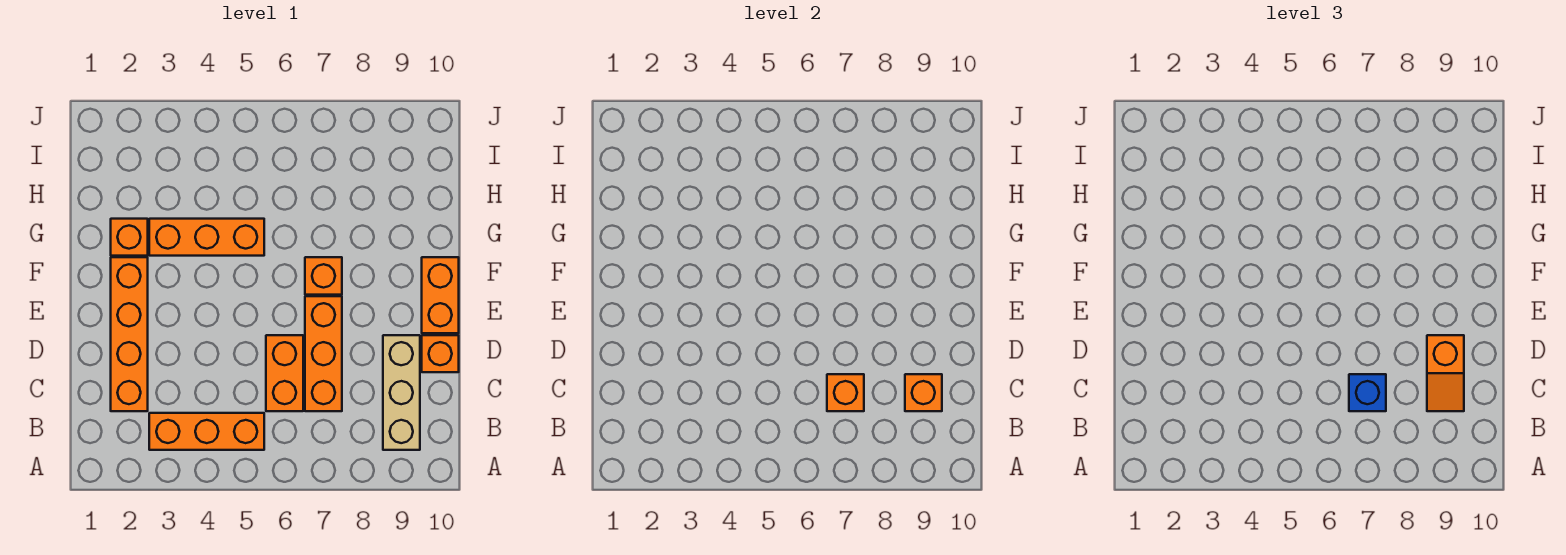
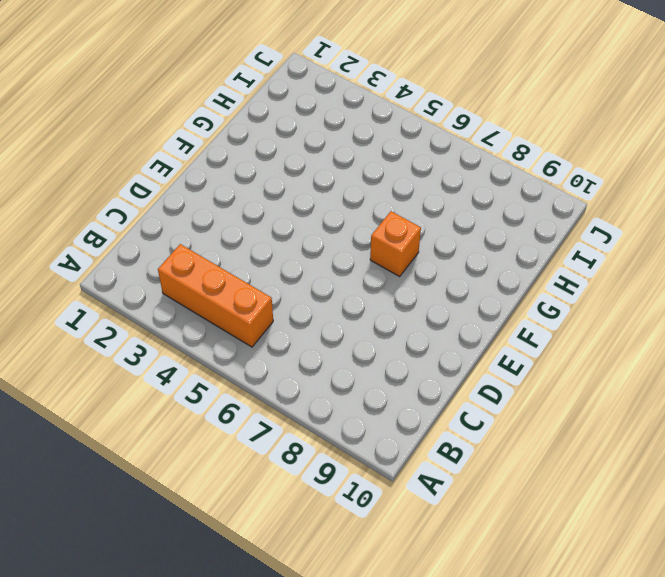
none -> tan 1x3 brick [383,335,420,450]
none -> orange 1x4 brick [111,257,148,411]
none -> orange 1x2 brick [266,335,303,411]

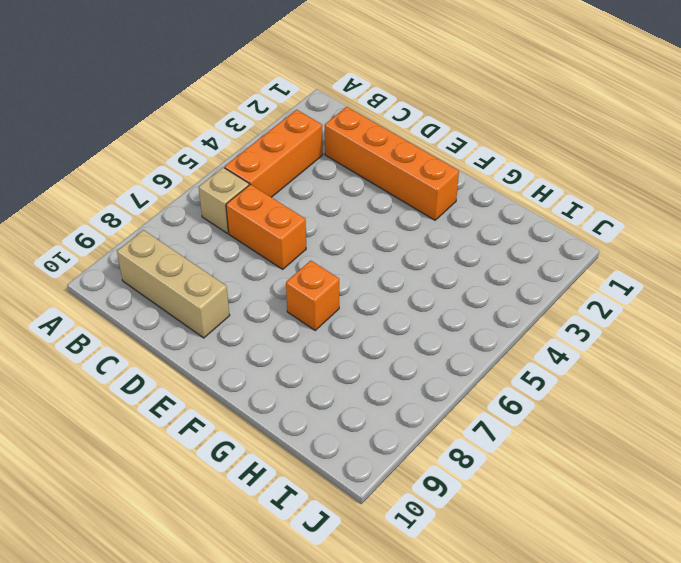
tan 1x1 brick [199,167,249,233] -> none
none -> orange 1x3 brick [305,296,342,411]
none -> orange 1x1 brick [422,335,459,372]
none -> orange 1x2 brick [422,257,459,333]

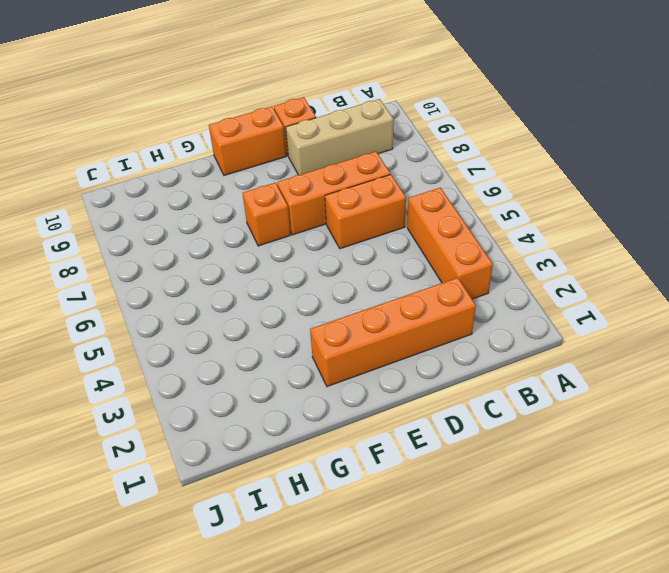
none -> orange 1x1 brick [111,219,148,256]
none -> orange 1x3 brick [149,219,264,256]
none -> orange 1x1 brick [827,374,864,411]

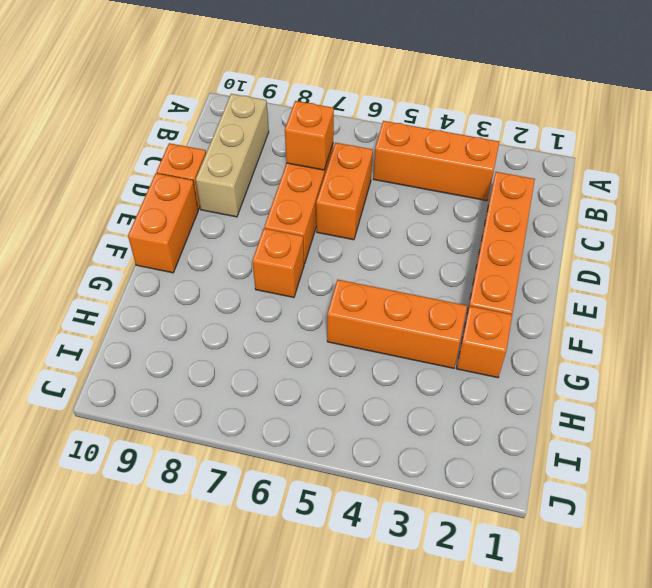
none -> orange 1x1 brick [905,374,942,411]
none -> blue 1x1 brick [1349,374,1386,411]
none -> orange 1x2 slope [1427,335,1464,411]

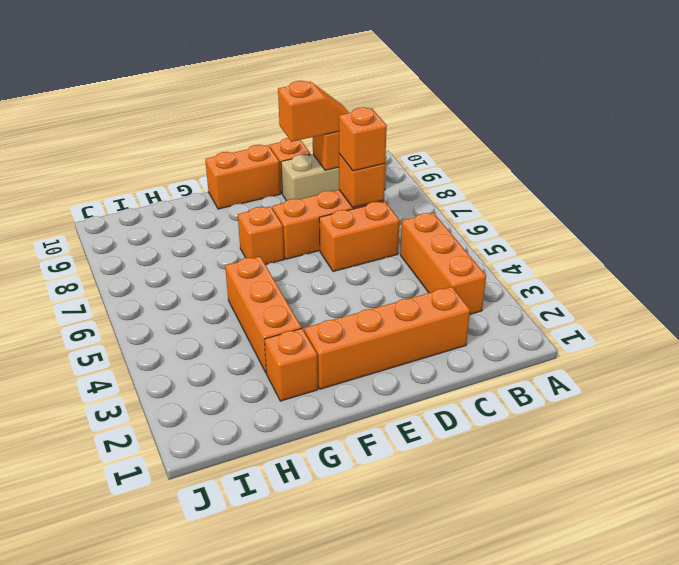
orange 1x1 brick [339,107,387,171] -> blue 1x1 brick [1349,374,1386,411]

